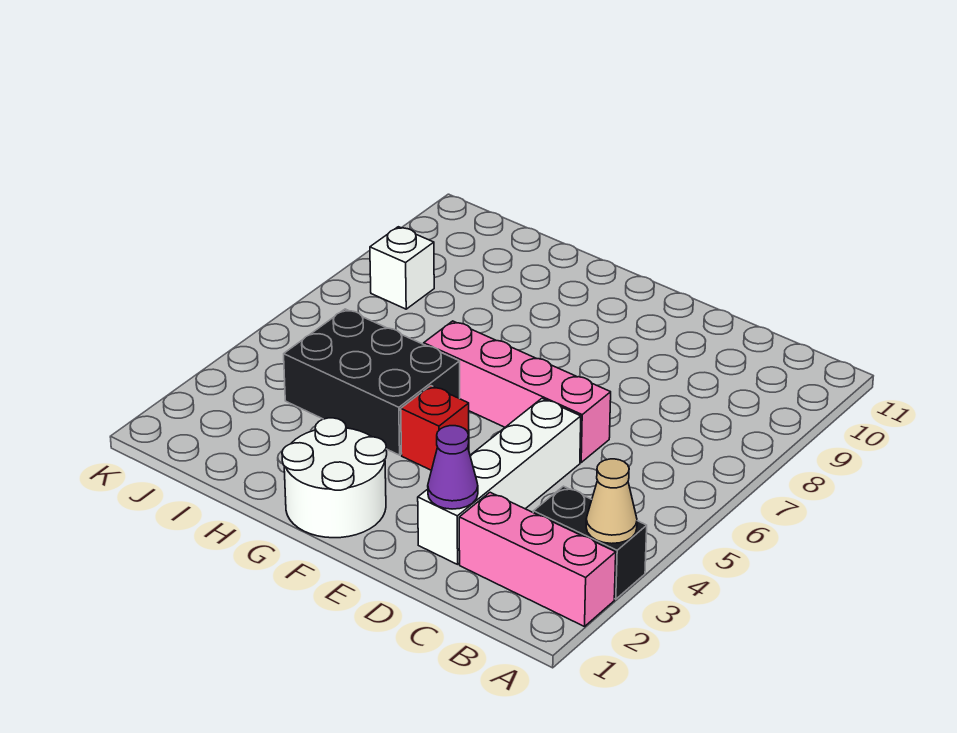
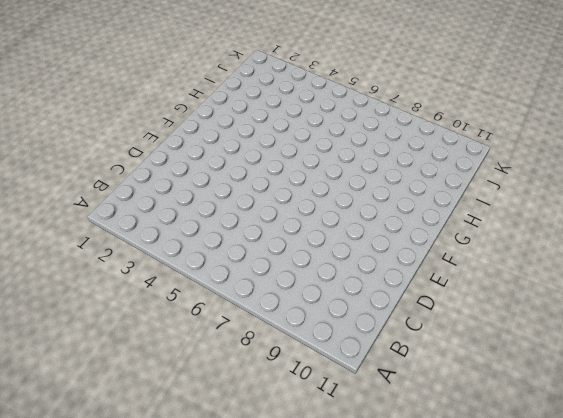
none -> pink 1x3 brick [459,492,616,627]
none -> black 1x2 brick [533,486,647,599]

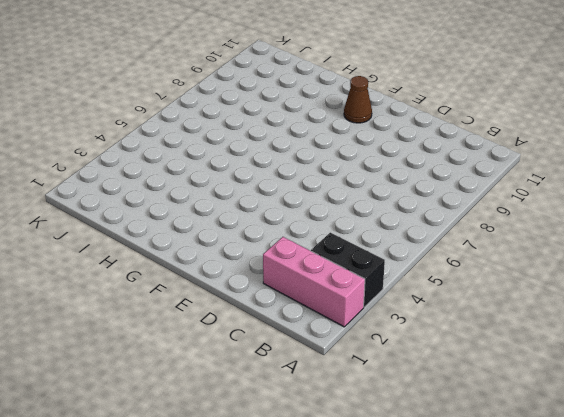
brown 1x1 cone [344,76,372,123] -> none
none -> white 1x4 brick [418,399,581,564]
none -> pink 1x4 brick [424,321,611,462]

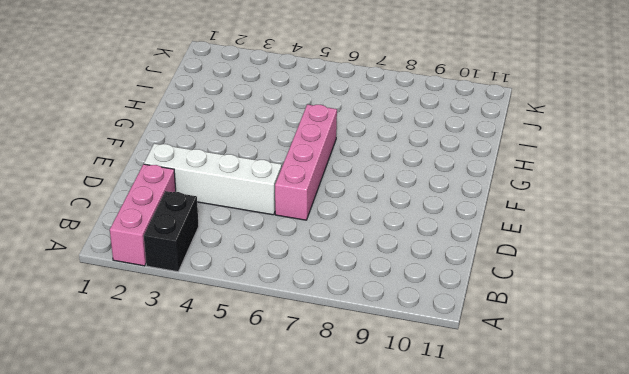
none -> white 2x2 round brick [282,418,387,538]
none -> red 1x1 brick [401,386,469,470]

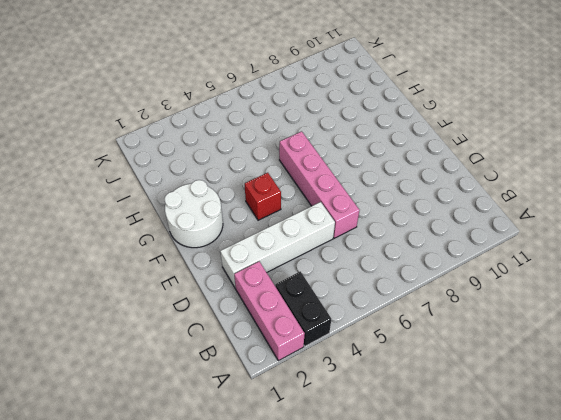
none -> black 2x3 brick [284,309,460,455]
none -> white 1x1 brick [370,227,434,309]

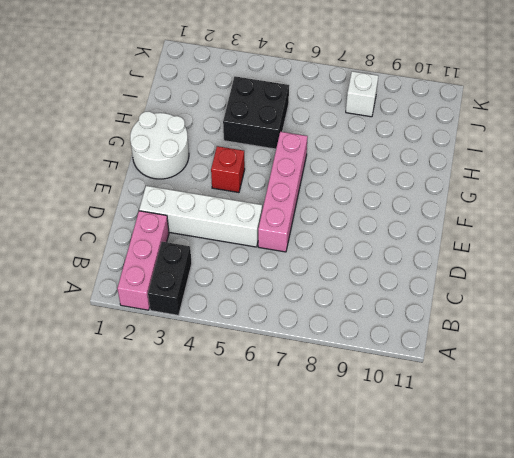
black 2x2 brick [223,76,289,149] -> black 2x3 brick [284,309,460,455]
none -> tan 1x1 cone [586,459,637,544]
none -> purple 1x1 cone [428,426,478,509]

